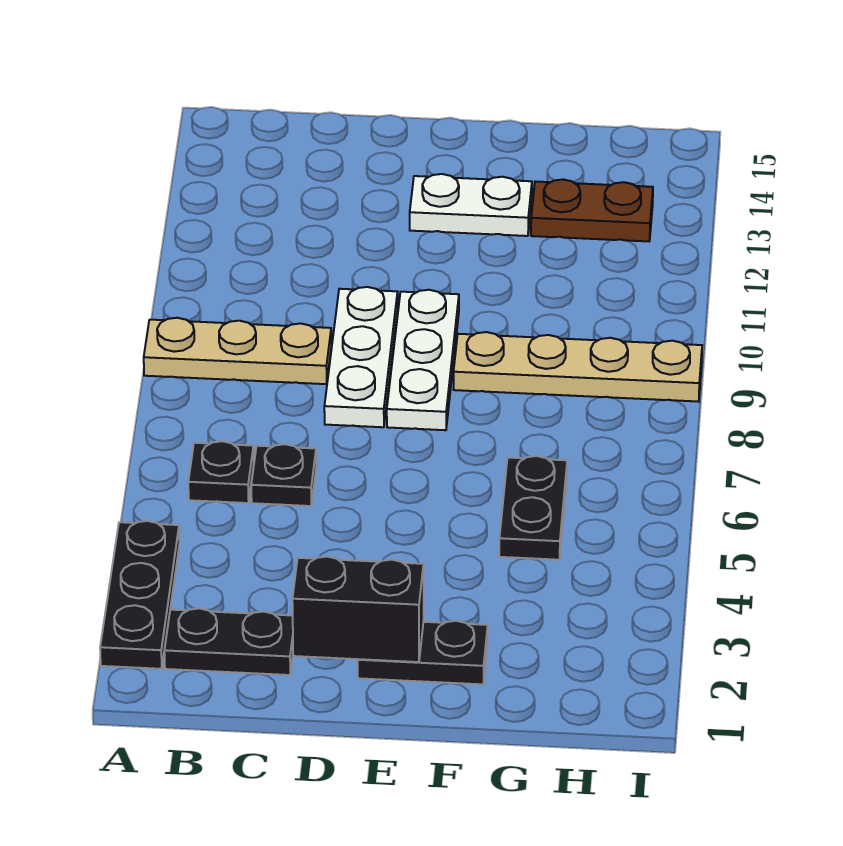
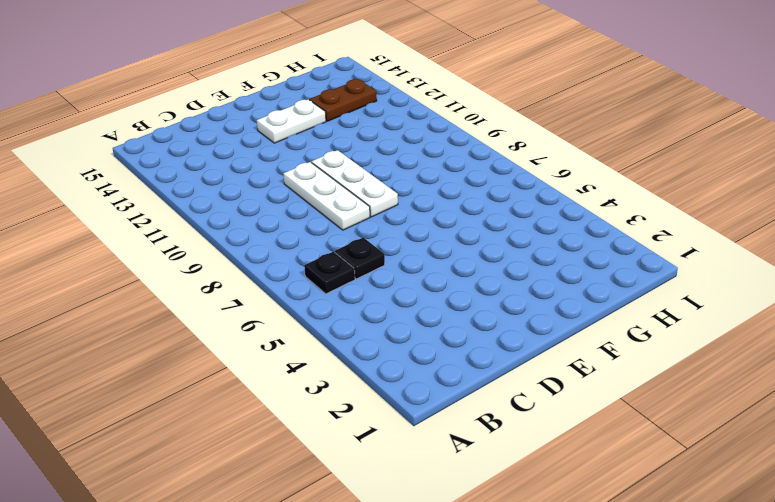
none -> black 1x3 plate [100,521,180,669]
none -> tan 1x3 plate [144,318,331,384]
none -> black 1x2 plate [164,608,293,675]

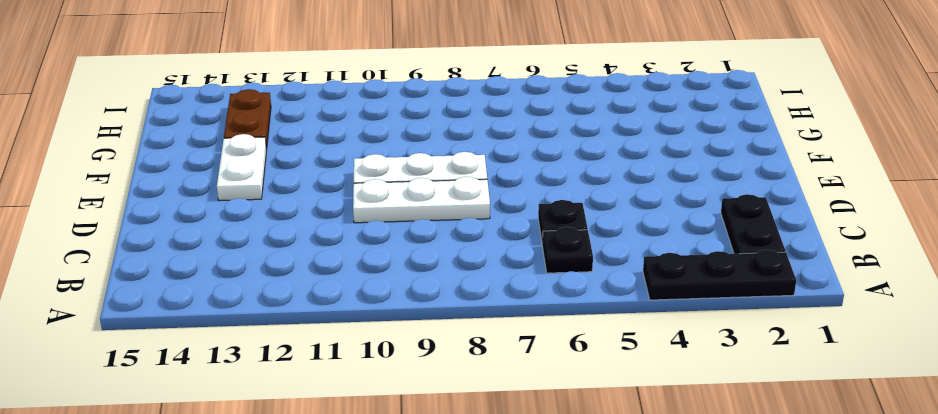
none -> tan 1x3 plate [144,318,331,384]
none -> black 1x2 plate [358,621,488,684]
none -> tan 1x4 plate [453,332,702,402]

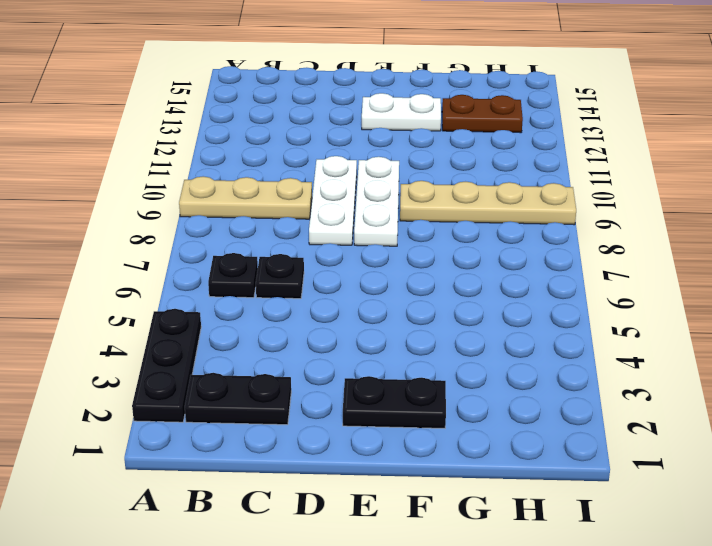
none -> black 1x2 plate [499,456,567,560]
none -> black 1x2 brick [292,557,424,662]

